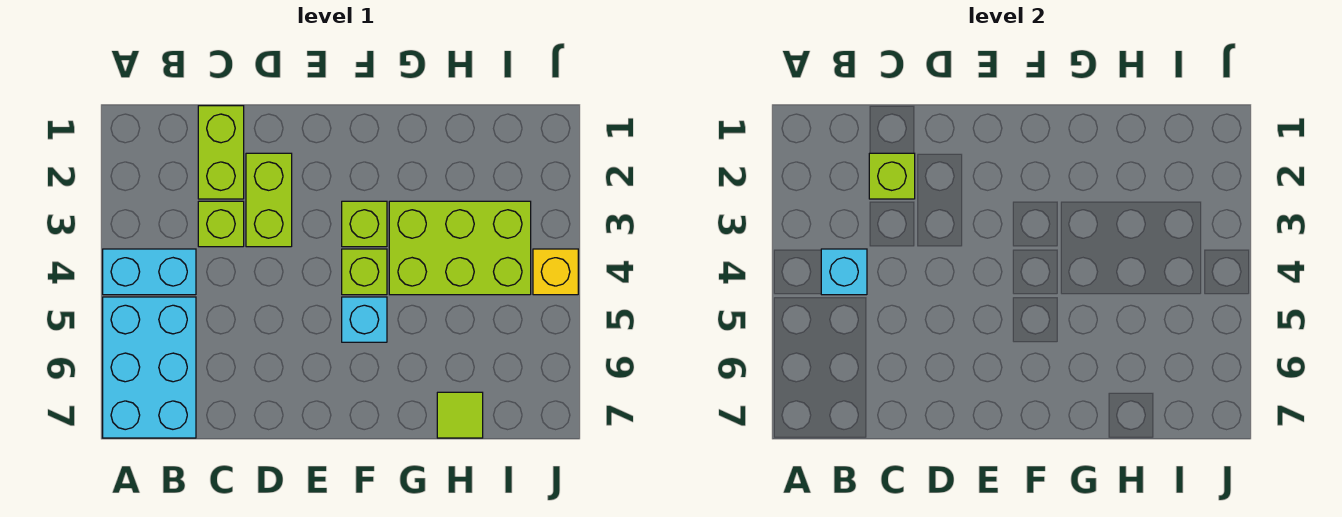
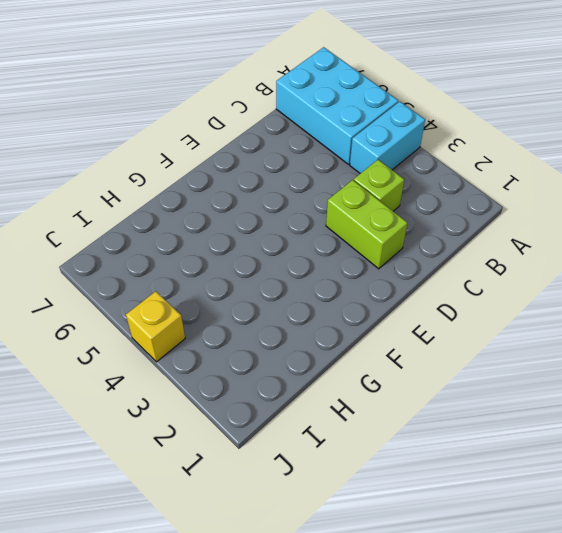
none -> lime 1x2 brick [198,106,244,199]
none -> lime 1x1 brick [342,201,387,247]
none -> lime 1x1 brick [342,249,387,295]

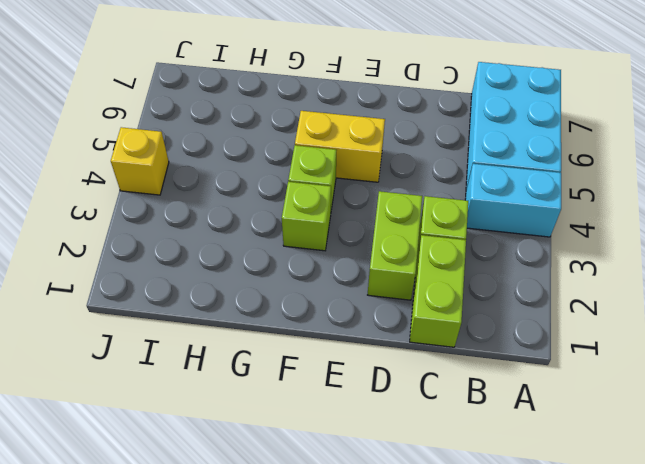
yellow 1x2 brick [295,111,385,182] -> cyan 1x1 brick [342,297,387,342]
none -> lime 2x3 brick [389,201,531,295]
none -> lime 1x1 tile [437,392,483,438]
none -> cyan 1x1 brick [821,249,867,295]

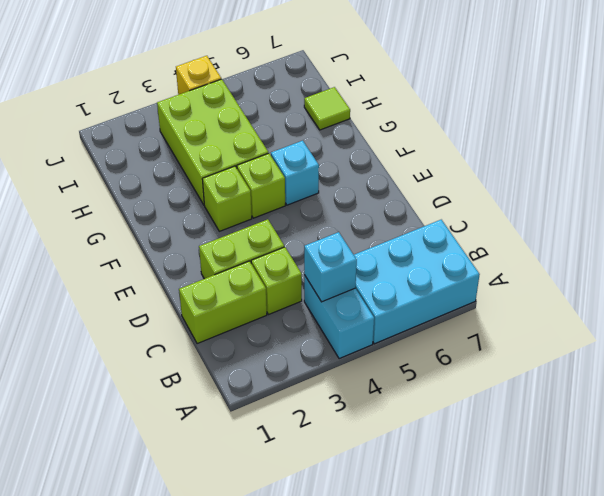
none -> lime 1x1 brick [869,153,915,199]

